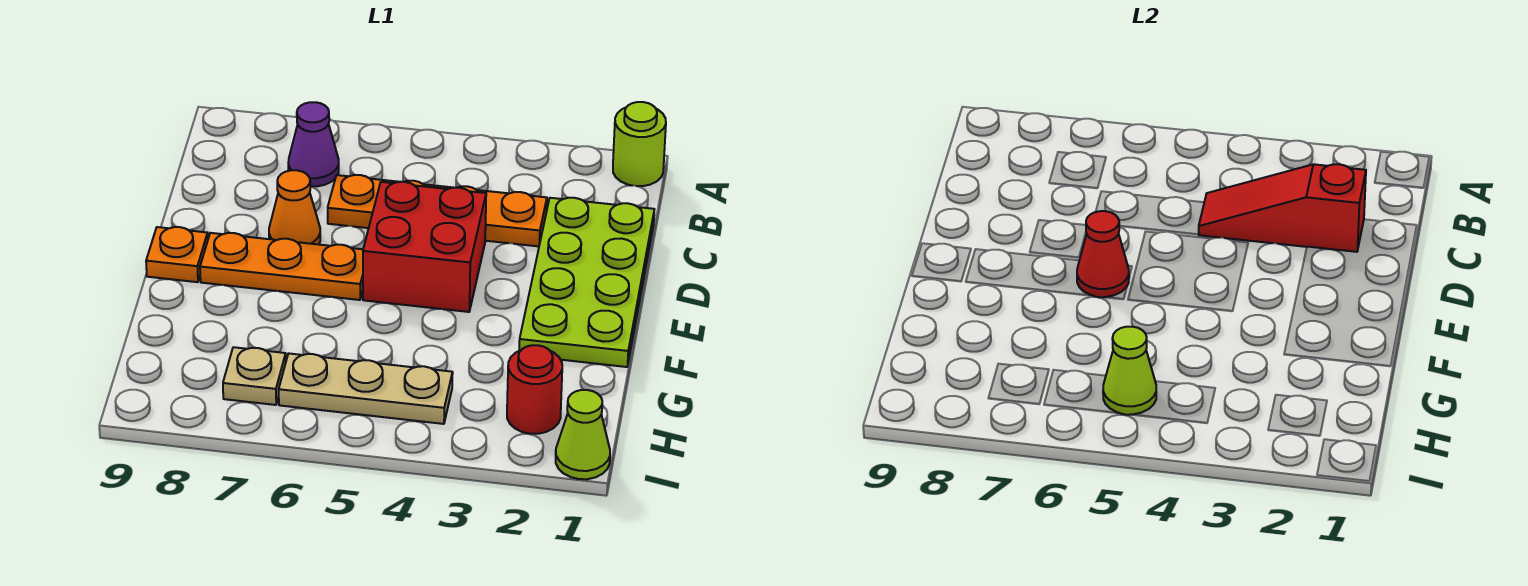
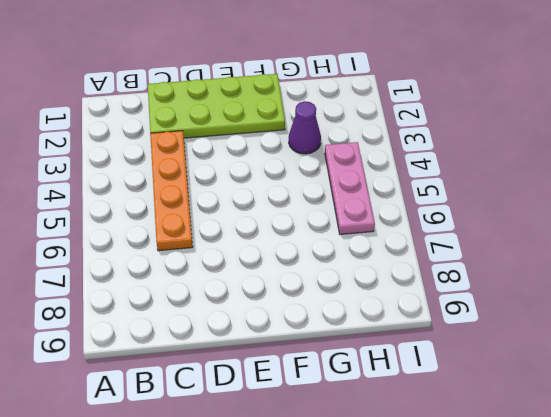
purple 1x1 cone [289,101,321,154] -> purple 1x1 cone moved to [288,102,339,186]
pink 1x3 plate [325,142,375,234] -> tan 1x3 plate [279,353,453,424]
none -> lime 1x1 round brick [613,102,666,186]
none -> red 2x2 brick [363,182,486,312]
none -> orange 1x1 cone [269,170,320,245]

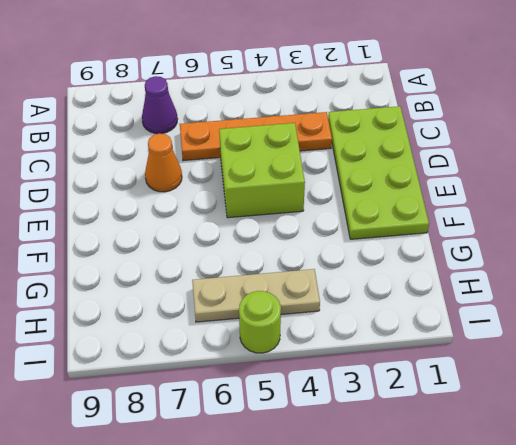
lime 2x2 brick [219,123,305,218] -> red 2x2 brick [363,182,486,312]
lime 1x1 round brick [239,291,281,353] -> lime 1x1 round brick moved to [613,102,666,186]
none -> orange 1x3 plate [200,233,363,300]
none -> orange 1x1 plate [146,227,208,282]
none -> red 1x1 round brick [507,345,562,434]

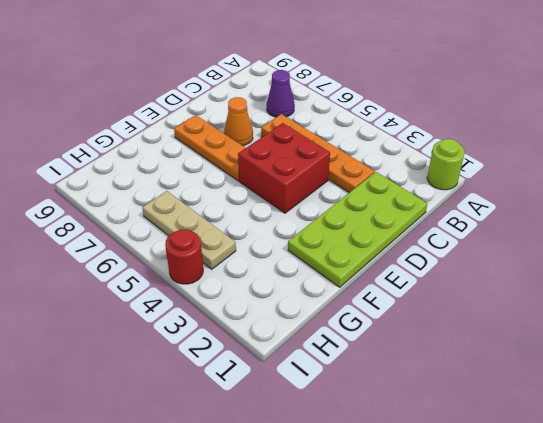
red 1x1 round brick [165,230,203,284] -> red 1x1 round brick moved to [507,345,562,434]
none -> orange 1x1 plate [146,227,208,282]
none -> tan 1x1 plate [223,347,286,405]
none -> lime 1x1 cone [556,390,610,479]

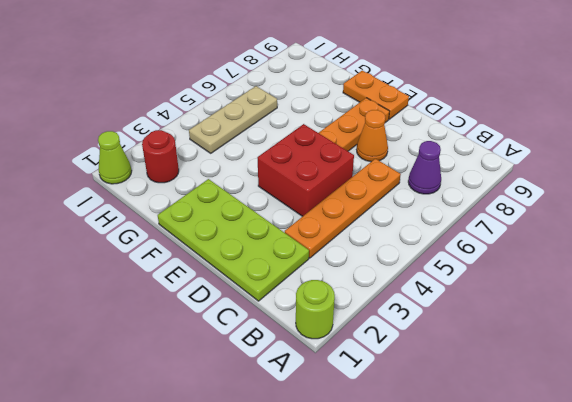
orange 1x2 plate [343,71,409,119] -> orange 1x1 plate [146,227,208,282]
none -> tan 1x1 plate [223,347,286,405]
none -> red 1x3 slope [1198,164,1366,252]
none -> red 1x1 cone [1077,211,1129,297]

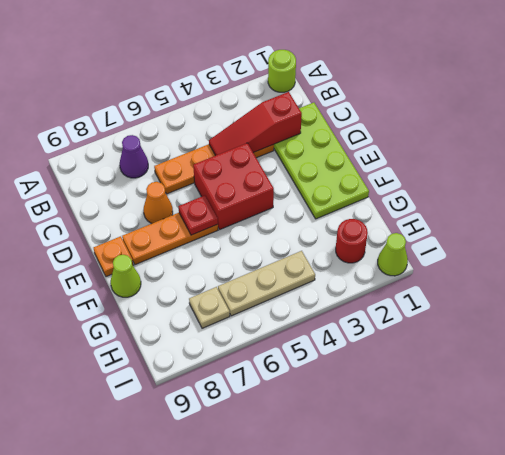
red 1x1 plate [178,196,218,235] -> red 1x1 cone [1077,211,1129,297]
lime 1x1 cone [111,255,141,297] -> lime 1x1 cone moved to [1103,327,1156,415]

